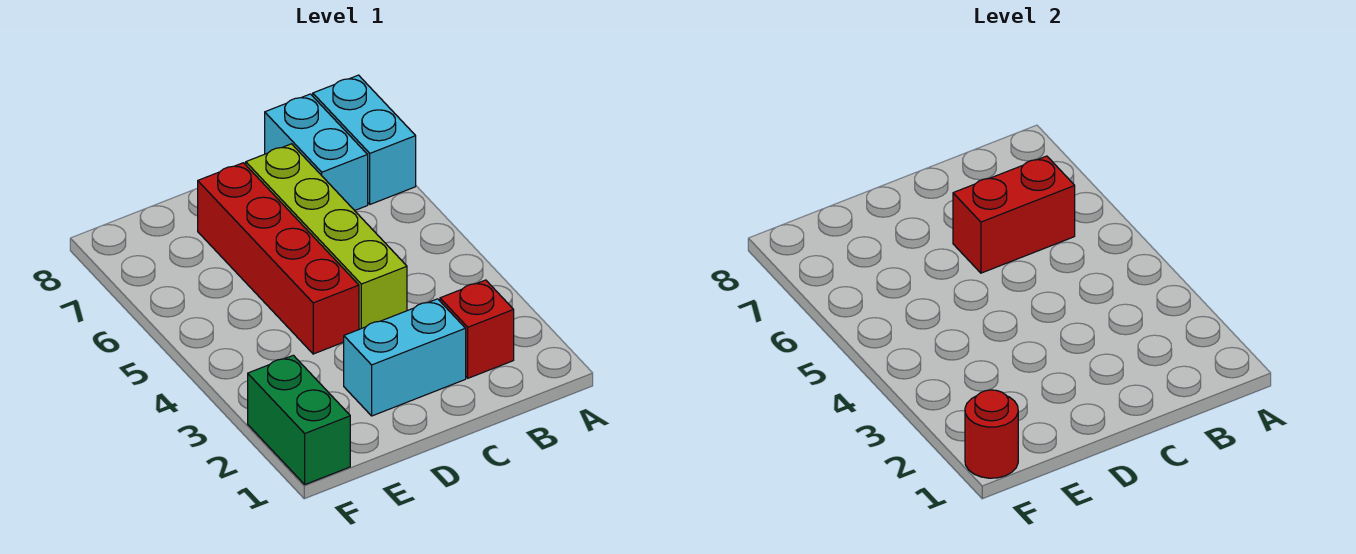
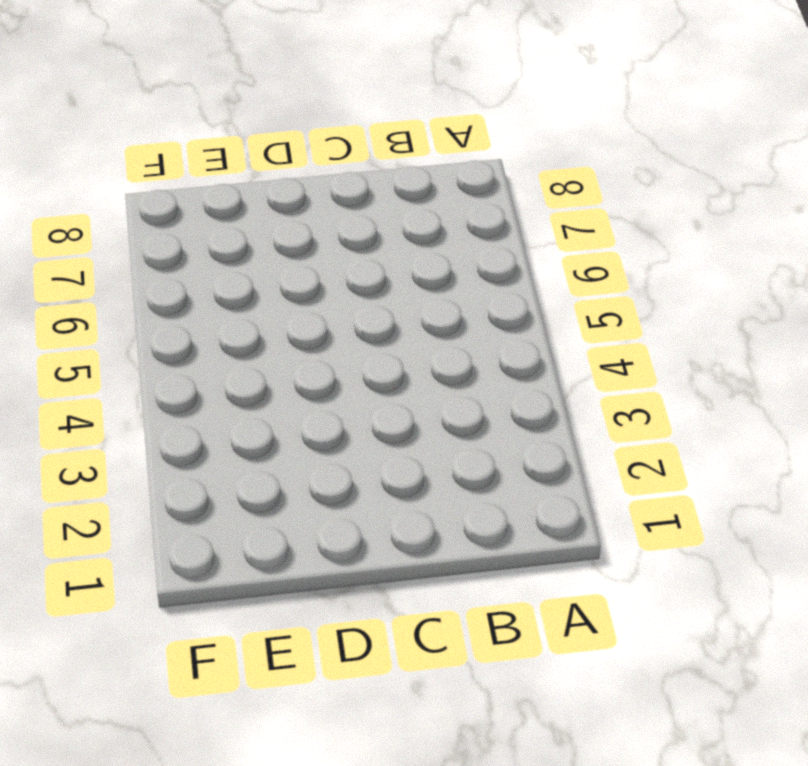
none -> cyan 1x2 brick [313,75,416,204]
none -> red 1x1 brick [440,280,514,378]

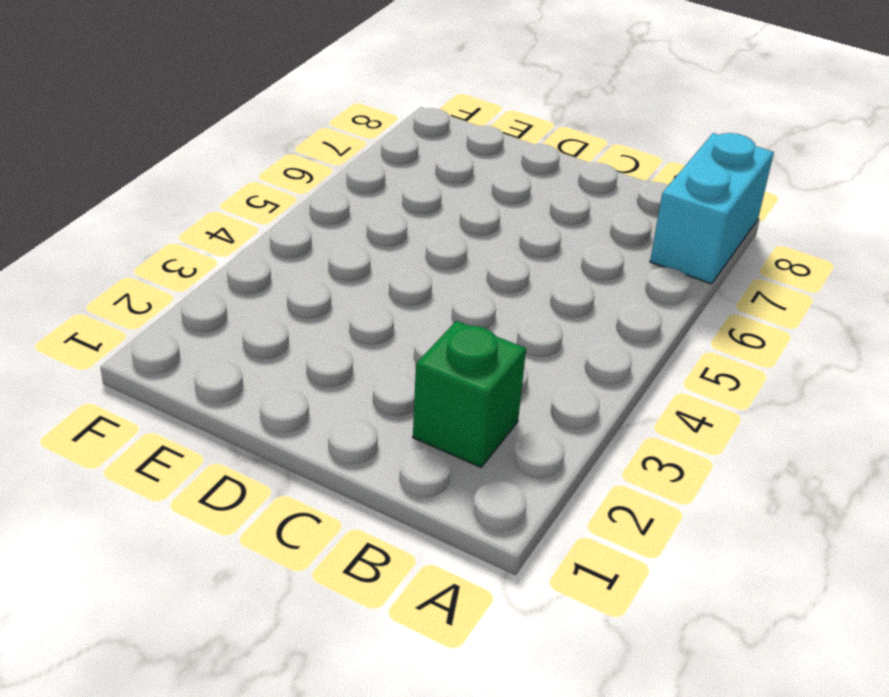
green 1x1 brick [413,321,526,467] -> red 1x1 brick [440,280,514,378]
none -> cyan 1x2 brick [265,94,368,211]
none -> cyan 1x2 brick [344,299,466,416]

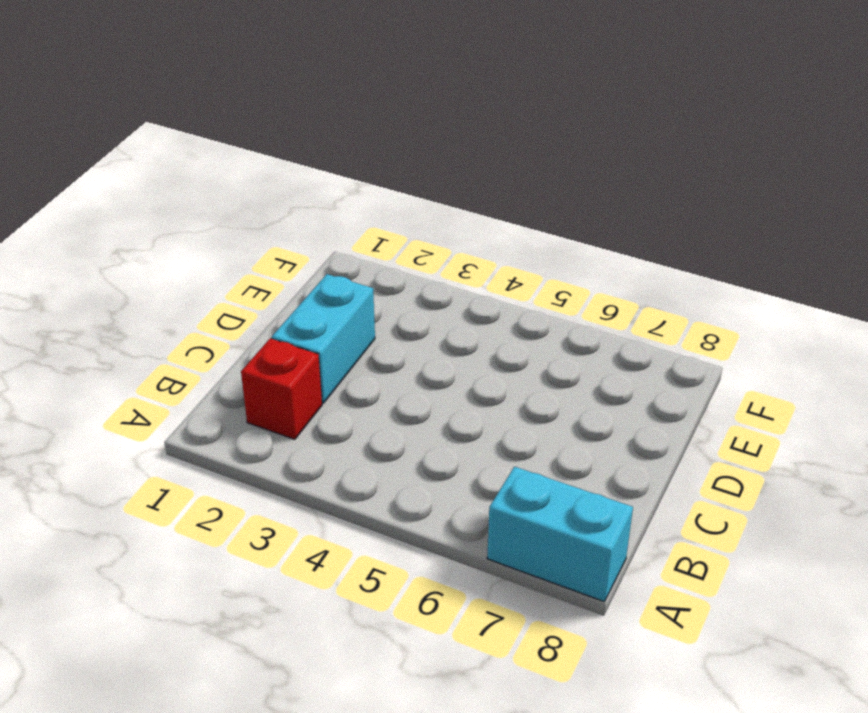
none -> cyan 1x2 brick [265,94,368,211]
none -> lime 1x4 brick [246,144,407,329]

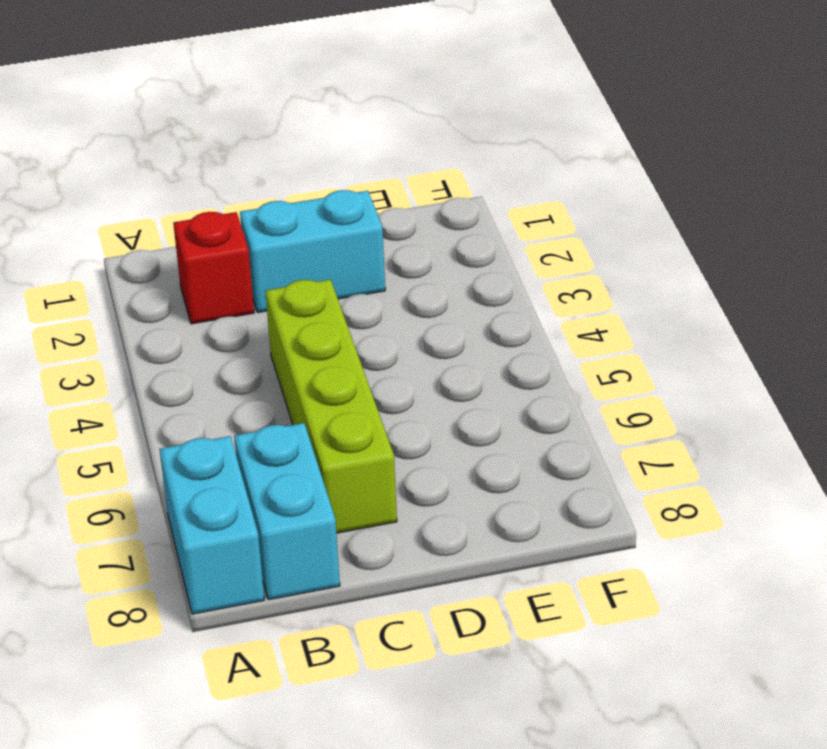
none -> red 1x4 brick [198,163,359,354]
none -> green 1x2 brick [248,355,350,484]

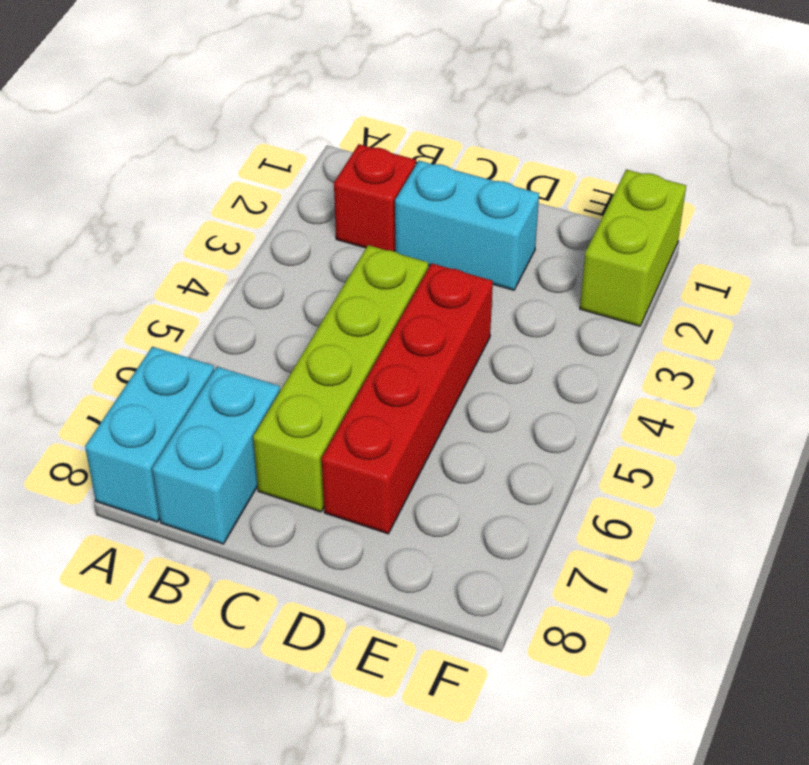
lime 1x2 brick [580,169,686,326] -> green 1x2 brick [248,355,350,484]
none -> red 1x2 brick [953,156,1075,273]
none -> red 1x1 round brick [965,390,1018,478]

